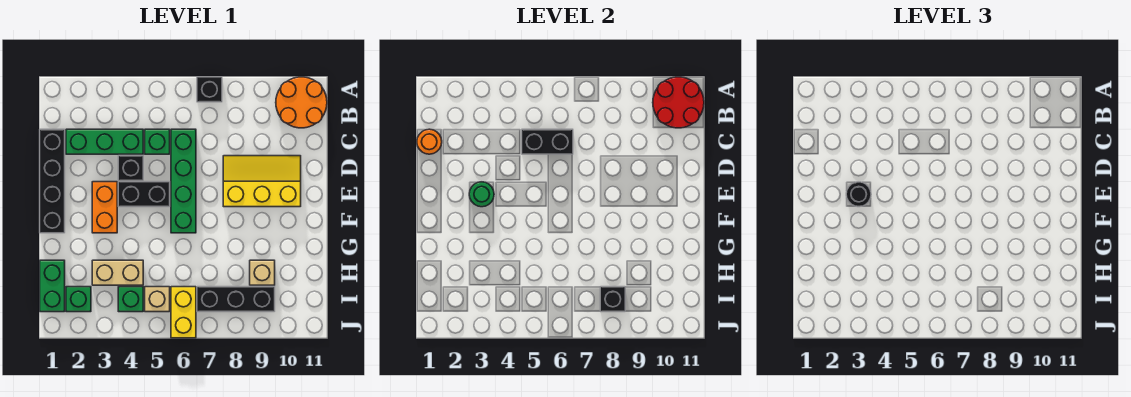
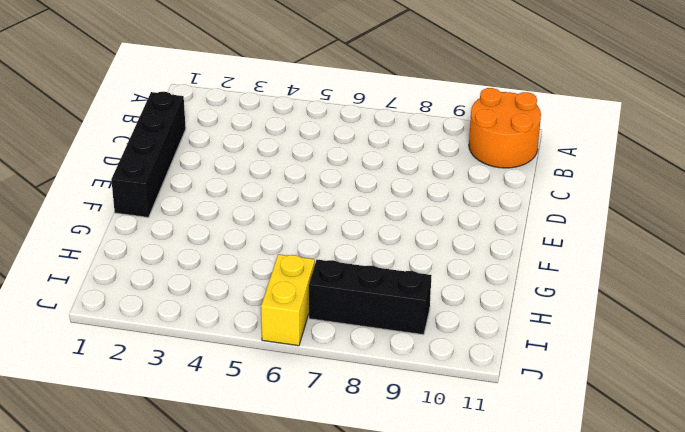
none -> black 1x1 brick [197,77,222,102]
none -> green 1x3 brick [66,129,143,154]
none -> green 1x1 brick [145,129,170,154]

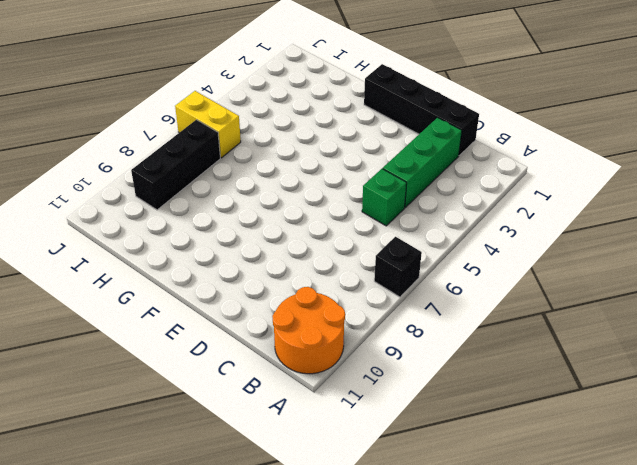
none -> green 1x4 brick [171,129,196,233]
none -> black 1x1 brick [118,156,143,181]
none -> yellow 2x3 slope [223,156,301,207]

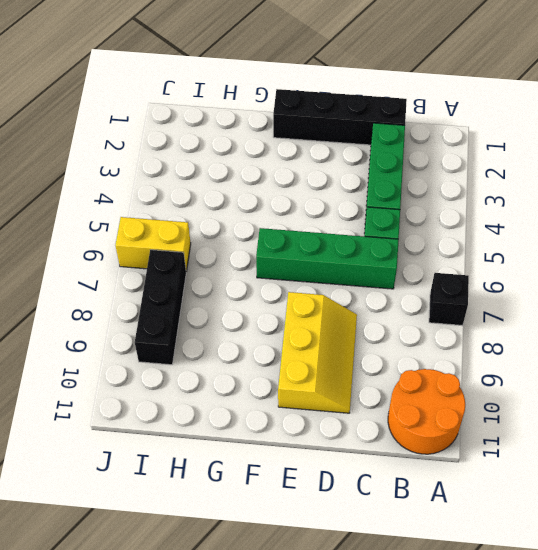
none -> black 1x1 brick [118,156,143,181]
none -> orange 1x2 brick [92,182,117,233]
none -> black 1x2 brick [118,182,170,207]

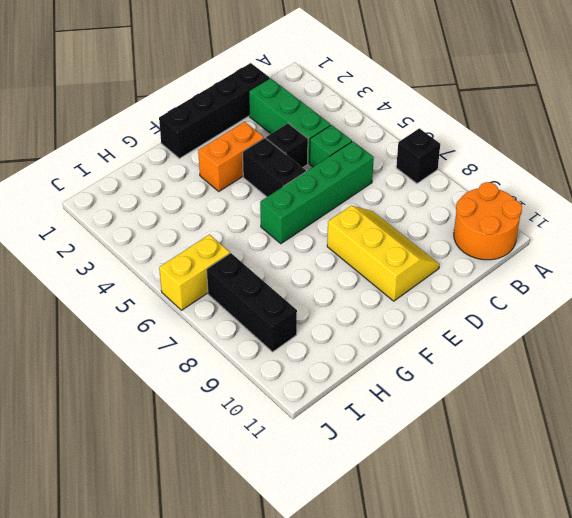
none -> green 1x2 brick [40,260,65,312]
none -> tan 1x2 brick [92,260,143,285]
none -> tan 1x1 brick [250,260,275,285]

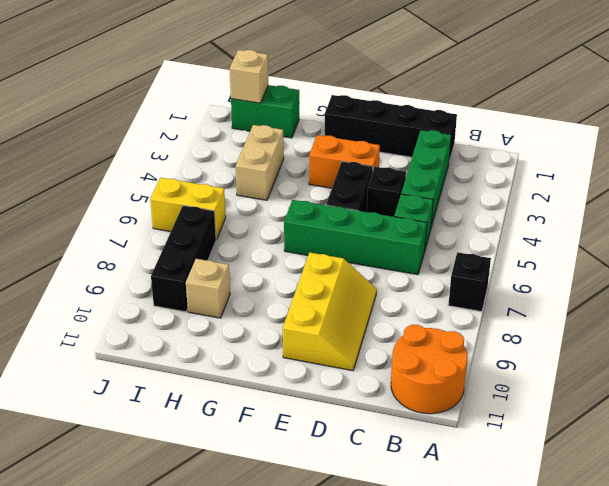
tan 1x1 brick [230,50,268,103] -> tan 1x1 brick moved to [145,287,170,312]
none -> green 1x1 brick [66,287,91,312]
none -> green 1x1 brick [118,287,143,312]
none -> red 2x2 round brick [653,77,704,128]

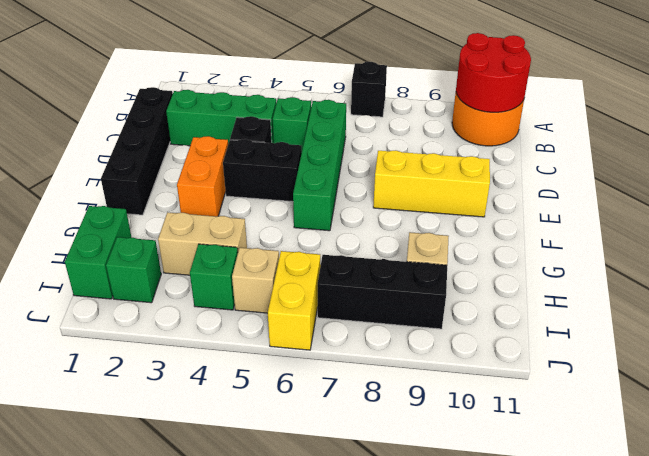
none -> orange 1x1 round brick [417,129,442,154]
none -> black 1x2 brick [522,129,573,154]
none -> green 1x1 round brick [469,182,494,207]

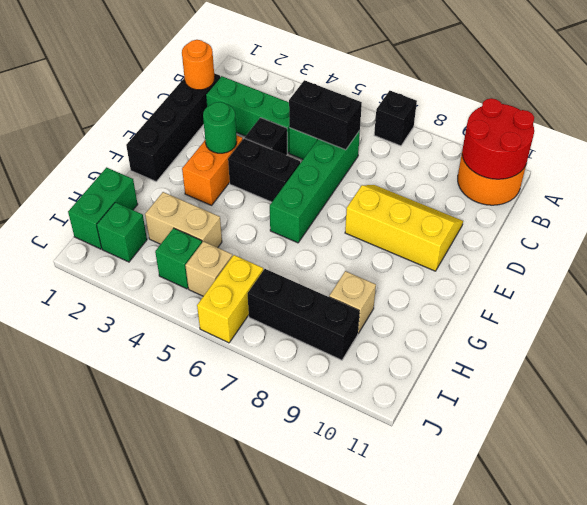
none -> black 1x1 brick [600,287,625,312]
none -> black 1x1 round brick [846,182,871,207]

